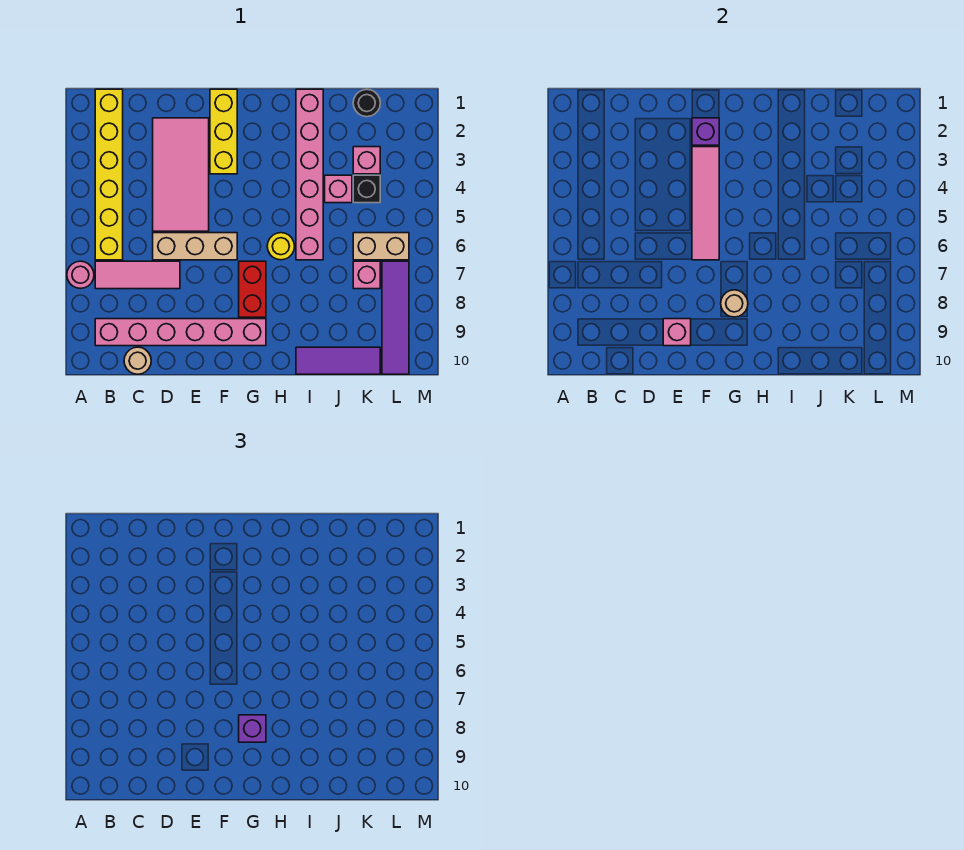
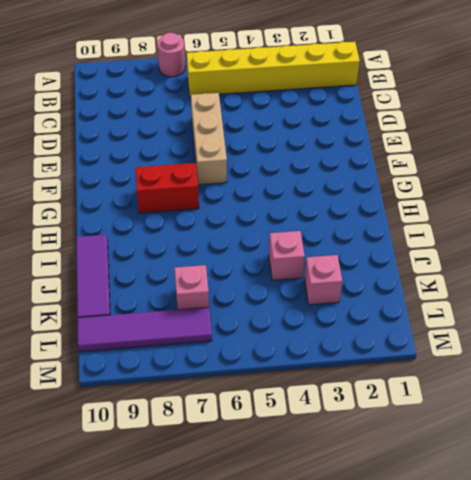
none -> pink 1x3 tile [95,261,180,289]
none -> pink 1x6 brick [95,319,266,346]
none -> tan 1x1 round brick [124,347,151,374]

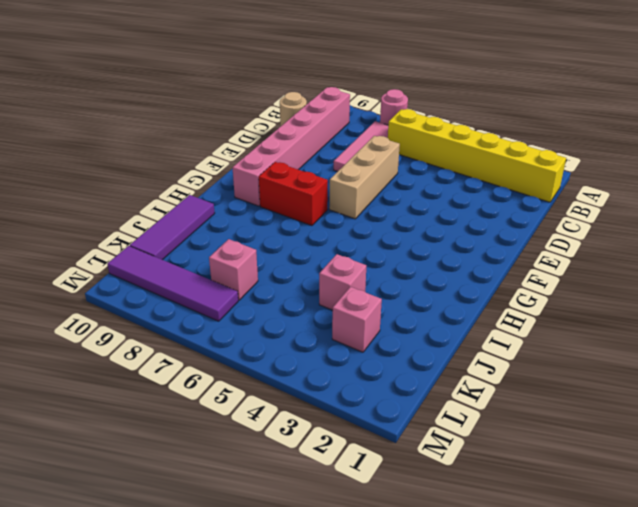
none -> pink 2x4 tile [153,118,209,231]
none -> yellow 1x3 brick [210,89,237,174]
none -> yellow 1x1 round brick [267,233,295,260]

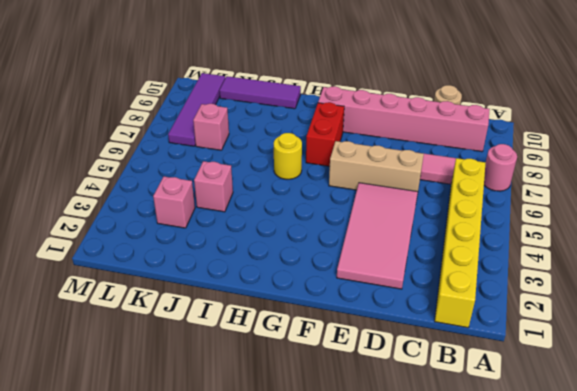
none -> yellow 1x3 brick [210,89,237,174]
none -> pink 1x6 brick [296,89,323,260]
none -> black 1x1 round brick [353,89,380,117]

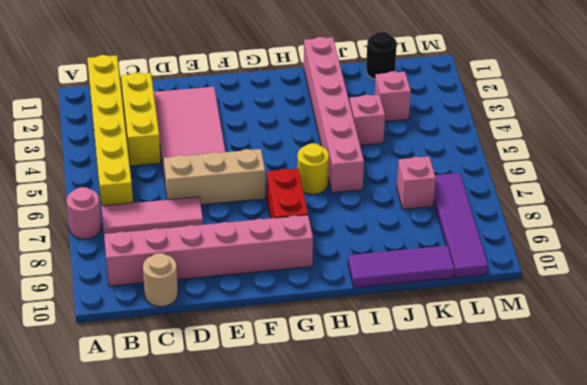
yellow 1x3 brick [121,73,161,166] -> yellow 1x3 brick moved to [210,89,237,174]
none -> black 1x1 brick [353,175,380,203]
none -> tan 1x2 brick [353,233,409,260]
none -> pink 1x1 brick [663,319,691,346]

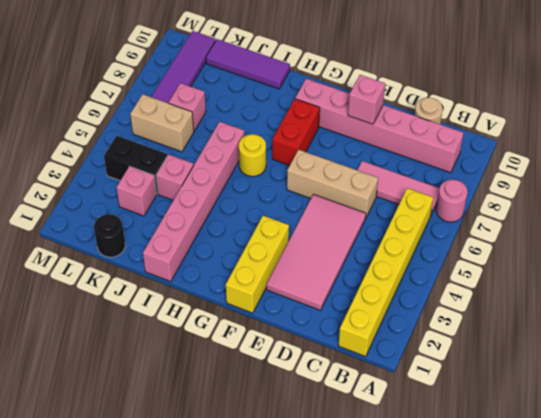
black 1x2 brick [104,136,167,194] -> black 1x1 brick [353,175,380,203]
none -> purple 1x1 brick [692,118,719,145]
none -> pink 1x4 tile [692,147,719,260]
none -> tan 1x1 round brick [721,290,748,317]

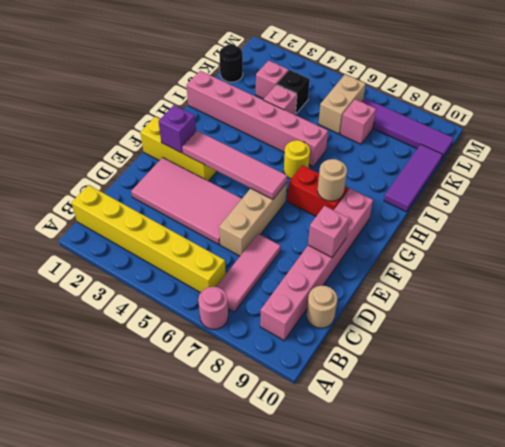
none -> purple 1x1 brick [239,715,266,742]

